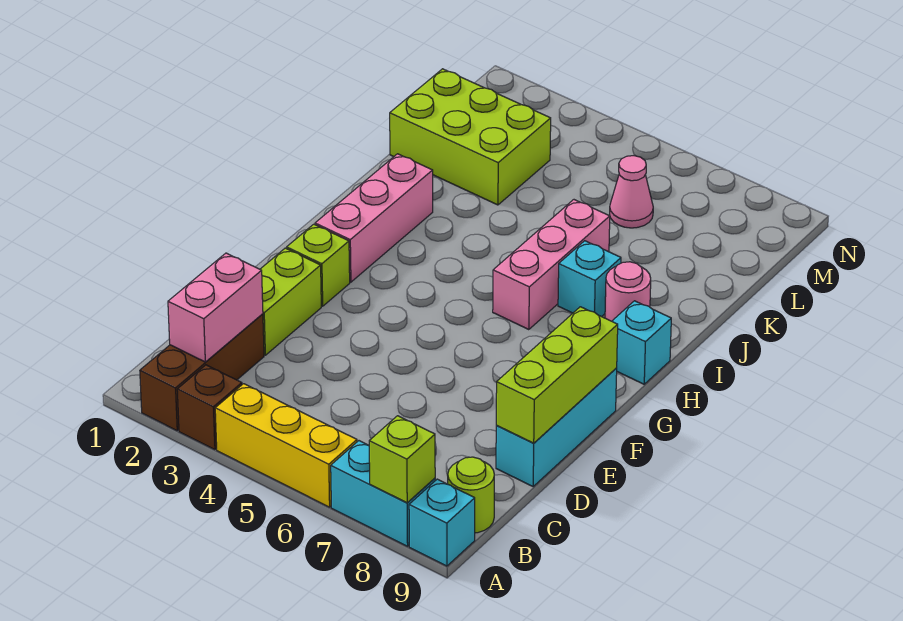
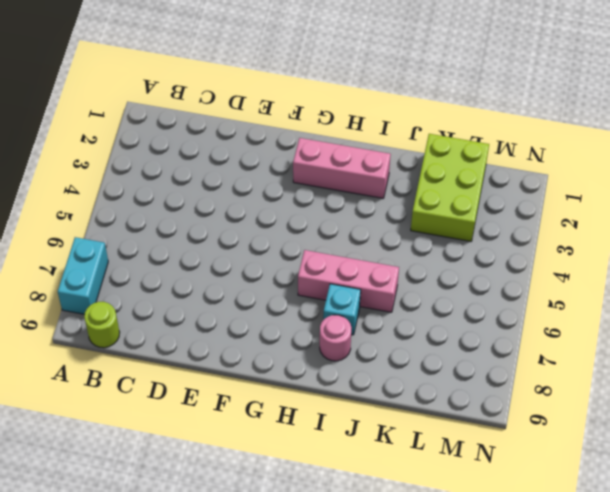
none -> brown 1x3 brick [140,314,264,431]
none -> brown 1x1 brick [177,365,242,450]
none -> yellow 1x3 brick [215,384,357,507]

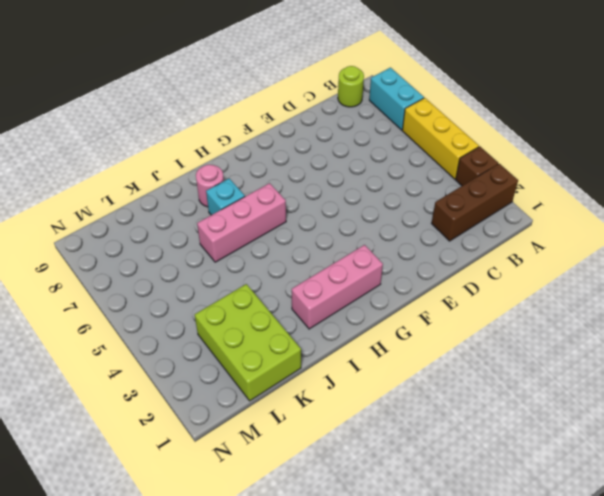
none -> cyan 1x1 brick [409,479,475,566]
none -> lime 1x2 brick [260,248,321,355]
none -> cyan 1x3 brick [496,368,617,486]

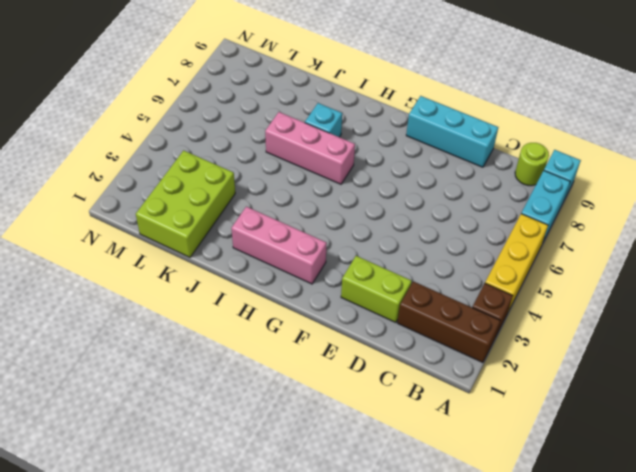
none -> lime 1x1 brick [287,224,350,306]
none -> cyan 1x1 brick [612,301,671,384]
none -> pink 1x1 round brick [605,262,651,321]

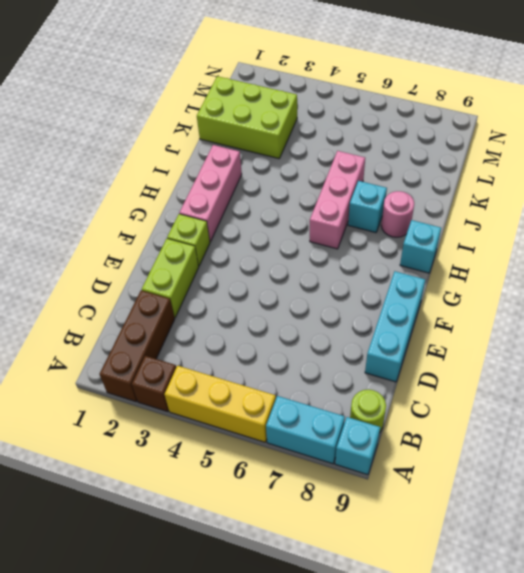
none -> pink 1x1 cone [610,156,653,228]
none -> lime 1x1 brick [369,416,435,503]
none -> pink 1x2 brick [168,253,263,362]

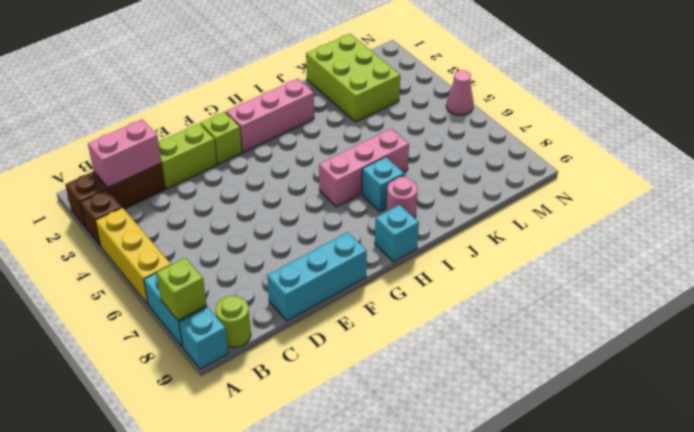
pink 1x1 cone [446,70,474,115] -> pink 1x1 cone moved to [610,156,653,228]
none -> lime 1x3 brick [496,307,618,443]

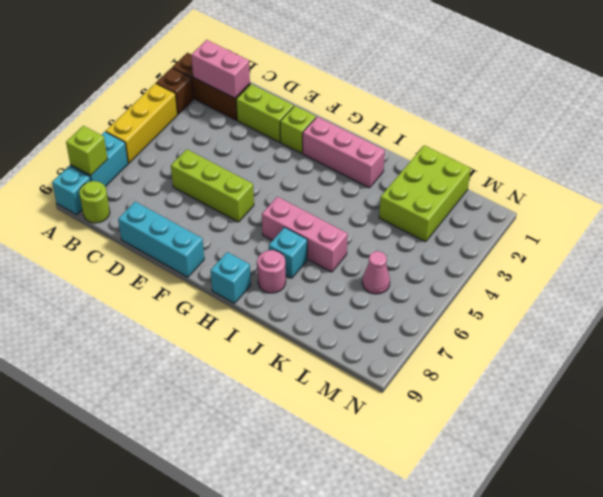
lime 1x3 brick [171,149,254,222] -> lime 1x3 brick moved to [496,307,618,443]

